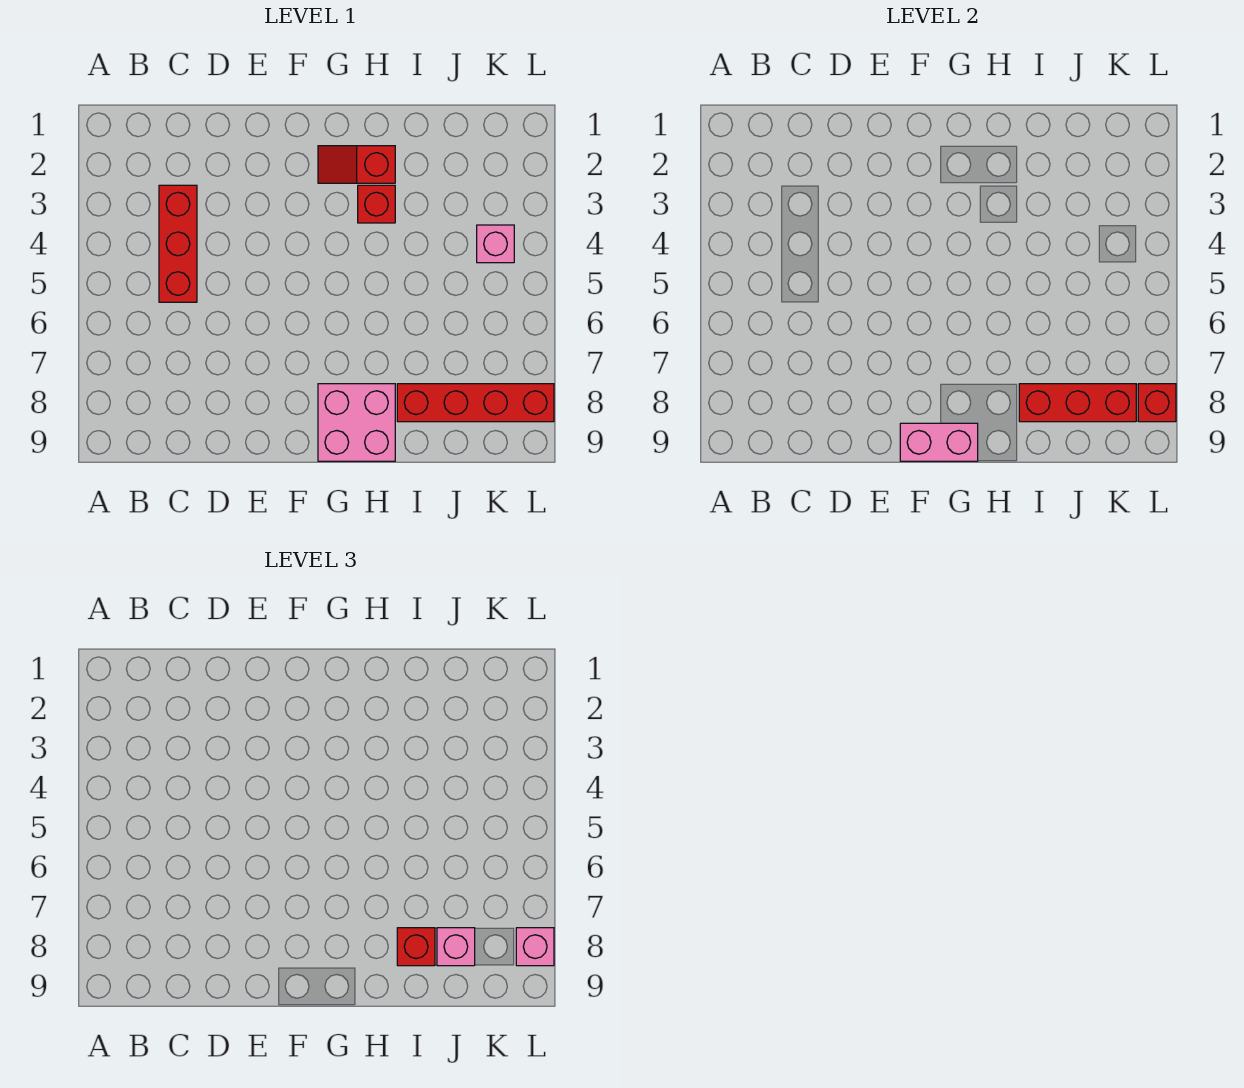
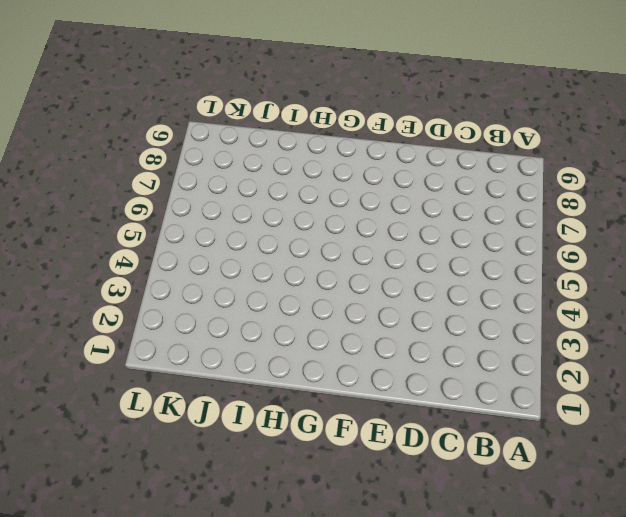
none -> red 1x3 brick [159,185,197,302]
none -> red 1x2 slope [318,146,395,183]
none -> pink 2x2 brick [318,384,395,461]

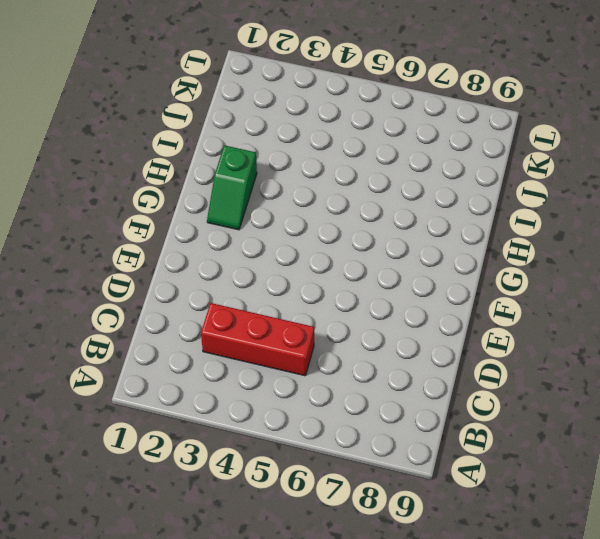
green 1x2 slope [207,145,257,230] -> red 1x2 slope [318,146,395,183]
none -> pink 2x2 brick [318,384,395,461]
none -> red 1x1 brick [358,185,395,223]
none -> red 1x4 brick [397,384,554,422]

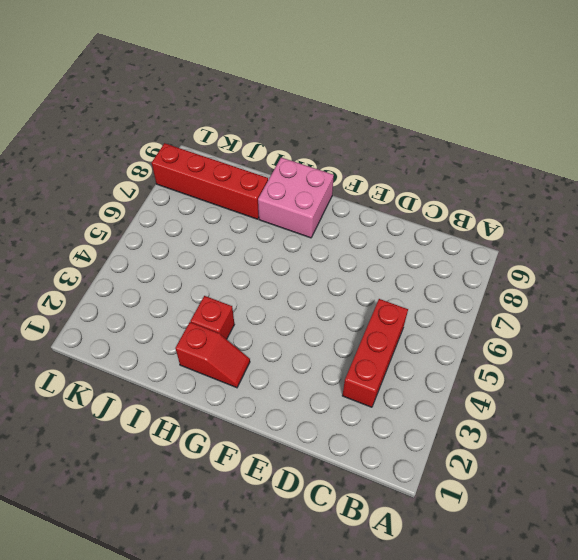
none -> pink 1x1 brick [477,225,514,263]
none -> pink 1x2 brick [900,423,978,461]
none -> red 1x3 brick [1019,384,1136,422]

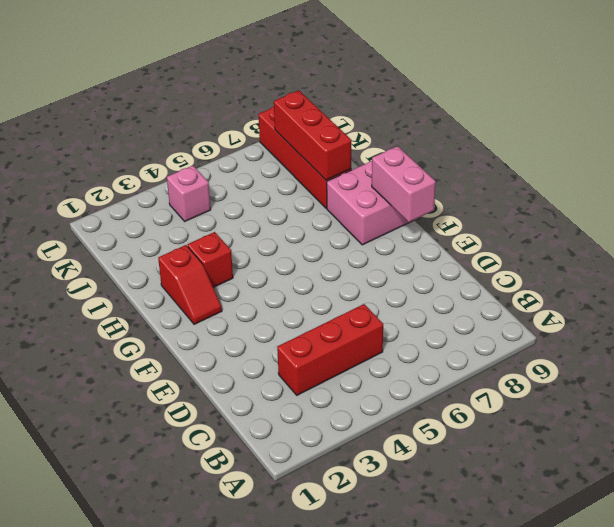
none -> red 1x1 brick [1138,384,1176,422]
none -> red 1x1 brick [397,928,435,966]
none -> pink 1x1 brick [437,928,475,966]

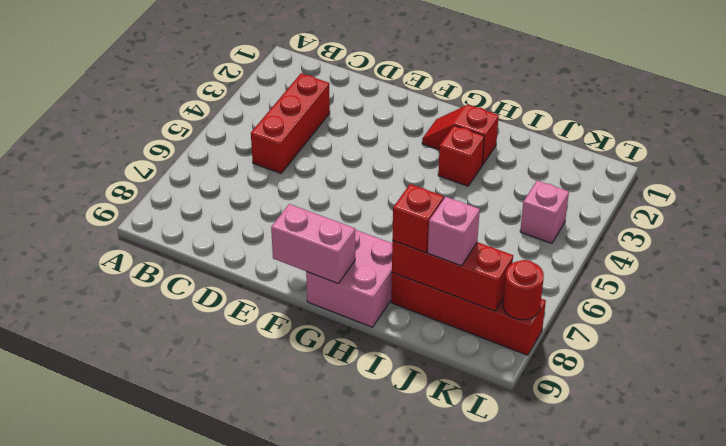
red 1x1 round brick [503,260,544,320] -> red 1x1 brick [1138,384,1176,422]
none -> pink 1x1 brick [516,928,554,966]

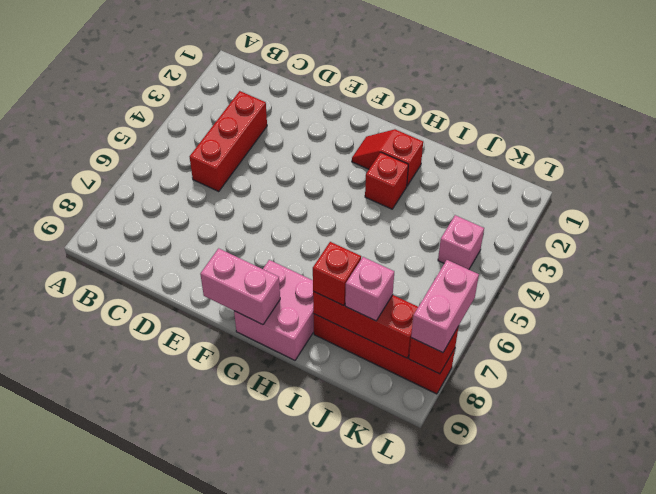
pink 1x2 brick [411,260,479,353] -> pink 1x1 brick [516,928,554,966]

